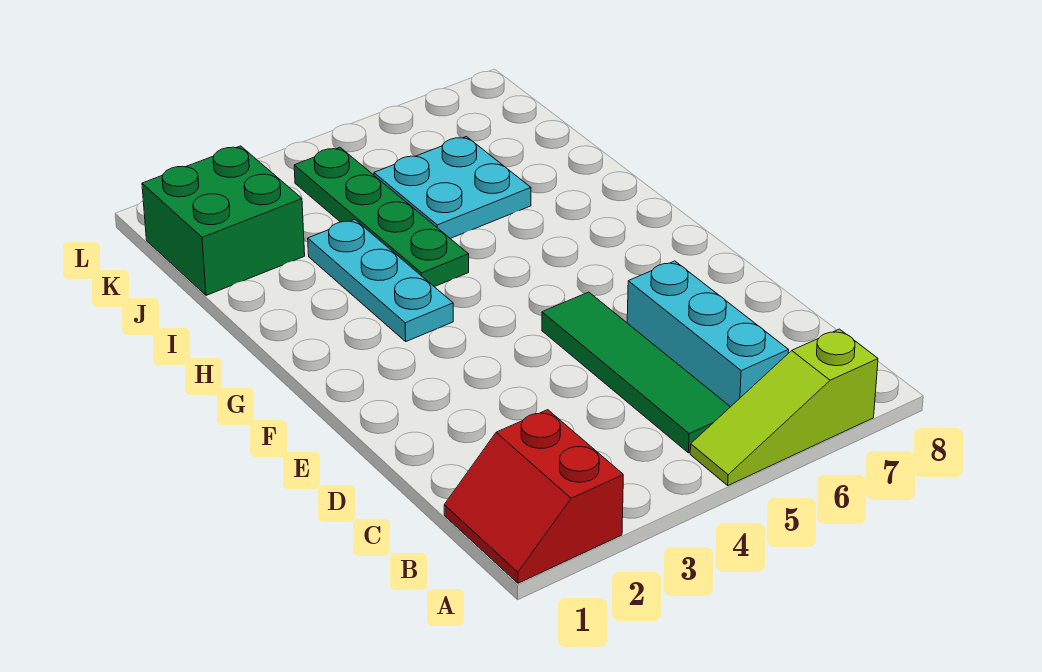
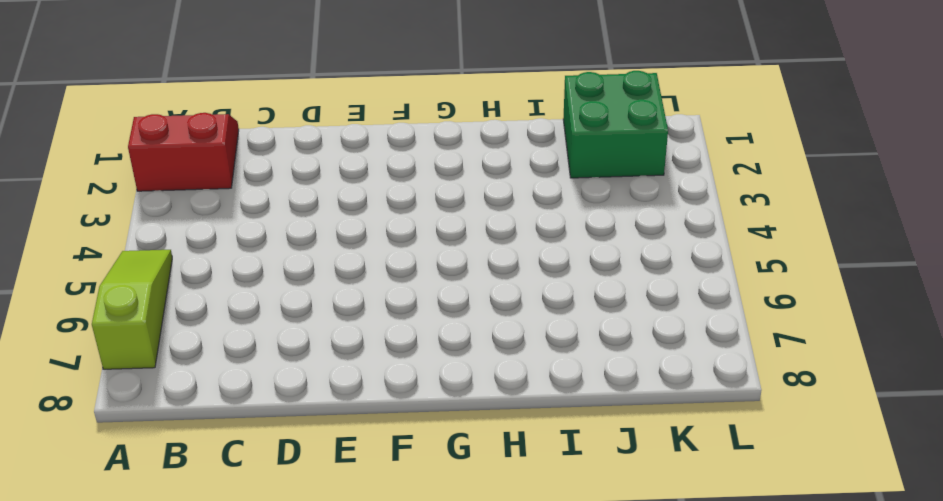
none -> green 1x4 tile [542,292,730,453]
none -> cyan 1x3 brick [627,261,789,407]

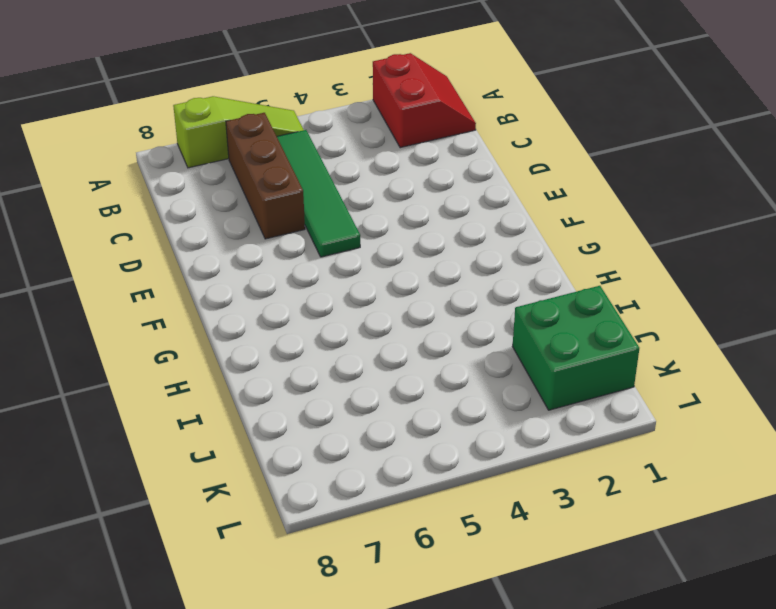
brown 1x3 brick [226,113,305,239] -> cyan 1x3 brick [627,261,789,407]
none -> cyan 1x3 plate [308,220,453,341]
none -> green 1x4 plate [294,148,469,287]

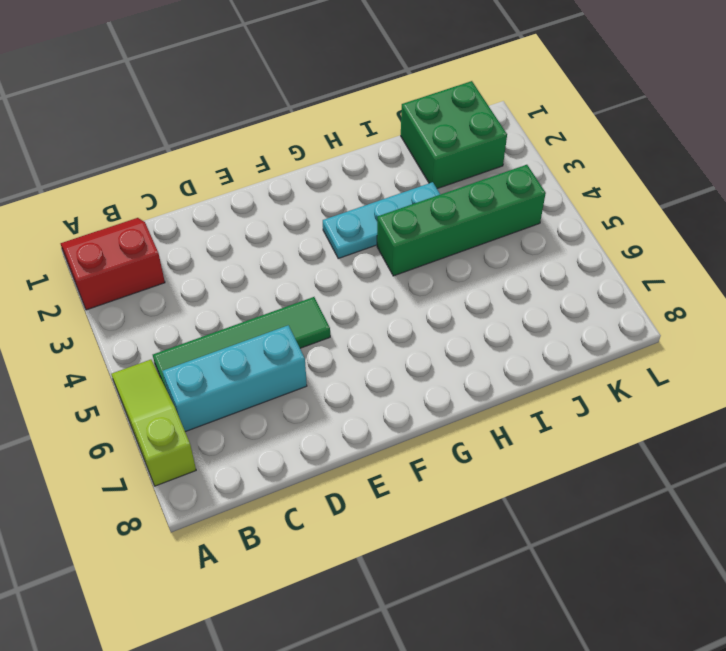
green 1x4 brick [377,165,546,276] -> green 1x4 plate [294,148,469,287]
none -> cyan 2x2 plate [374,137,531,239]

